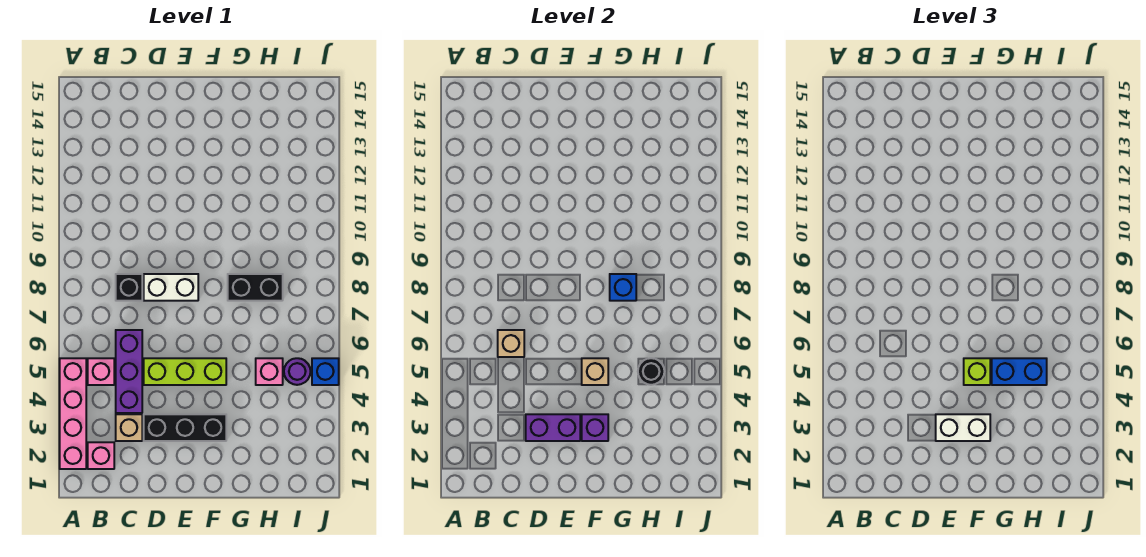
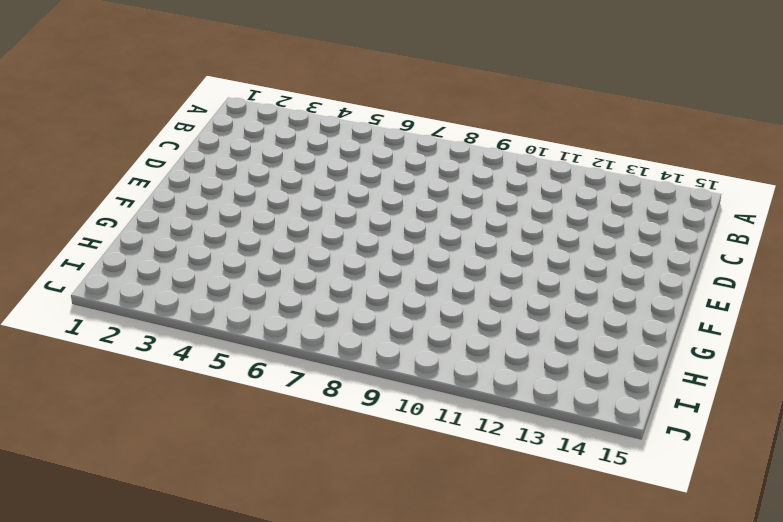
none -> pink 1x4 brick [60,358,86,469]
none -> pink 1x1 brick [88,442,114,469]
none -> pink 1x1 brick [88,358,114,385]

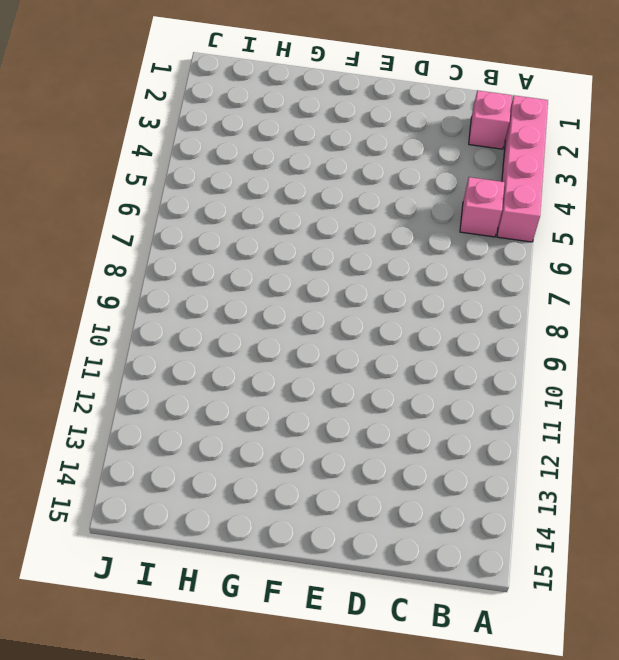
none -> tan 1x1 brick [116,414,142,441]
none -> purple 1x3 brick [116,330,142,413]
none -> black 1x1 brick [116,274,142,301]

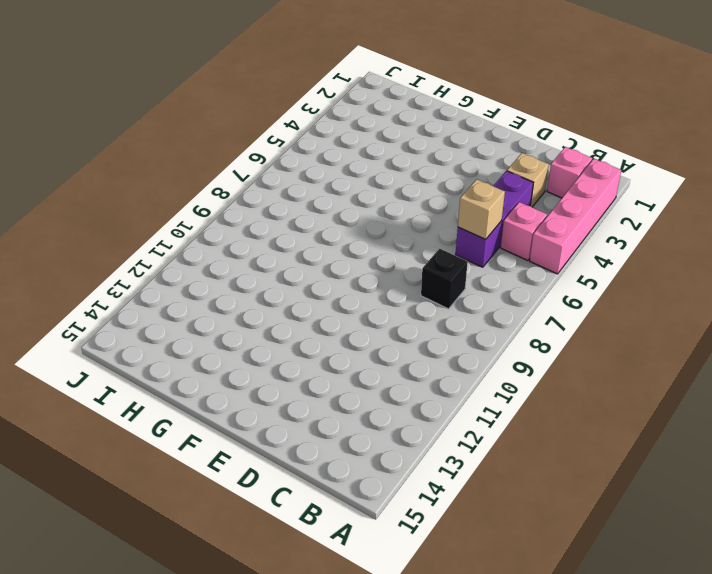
none -> black 1x3 brick [144,414,226,441]
none -> lime 1x3 brick [144,358,226,385]
none -> white 1x2 brick [144,274,198,301]

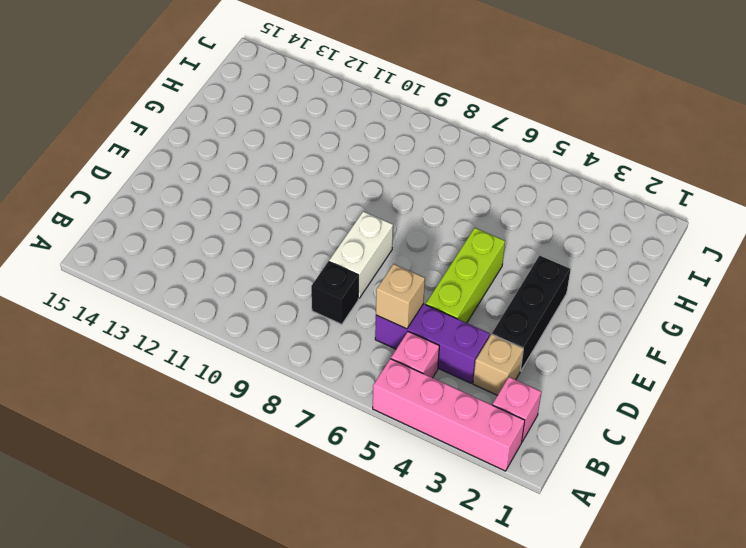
none -> black 1x2 brick [228,274,283,301]
none -> pink 1x1 brick [256,358,283,385]
none -> purple 1x1 round brick [284,358,311,385]

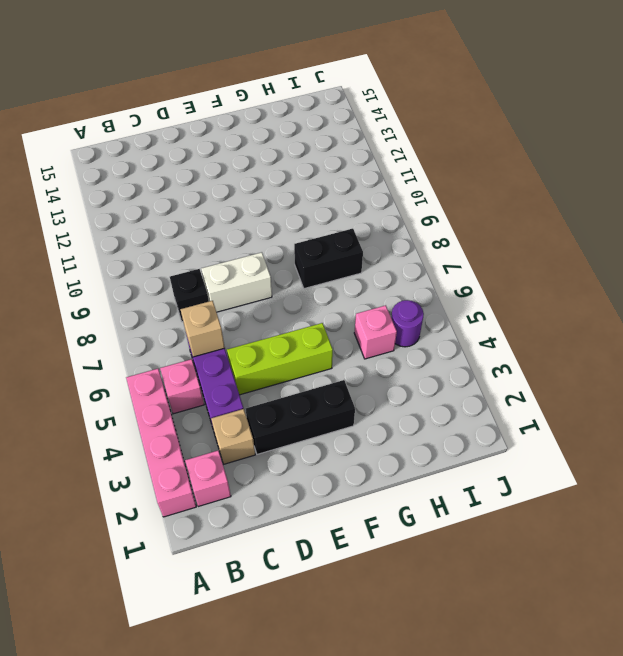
none -> blue 1x1 brick [312,358,339,385]
none -> purple 1x2 brick [526,414,580,441]
none -> purple 1x1 brick [582,414,608,441]

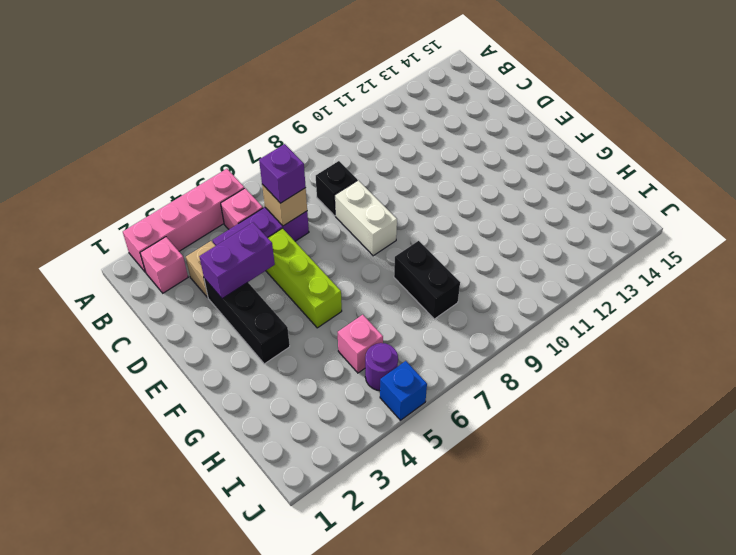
purple 1x1 brick [259,144,306,203] -> purple 1x1 brick moved to [582,414,608,441]
purple 1x2 brick [199,223,275,299] -> purple 1x2 brick turned to [526,414,580,441]
none -> tan 1x1 brick [582,358,608,385]
none -> blue 1x1 brick [610,274,636,301]
none -> black 1x1 round brick [638,358,664,385]

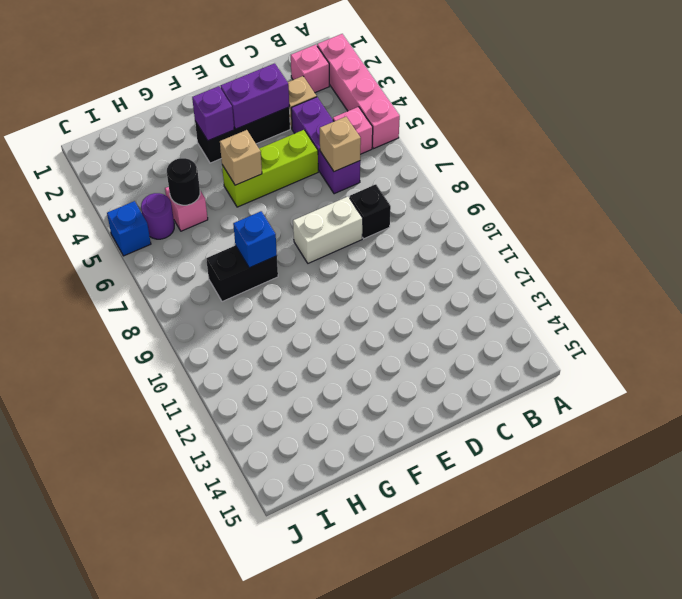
none -> white 1x2 brick [936,414,990,441]
none -> lime 1x1 brick [964,358,990,385]
none -> blue 1x2 brick [992,358,1047,385]

